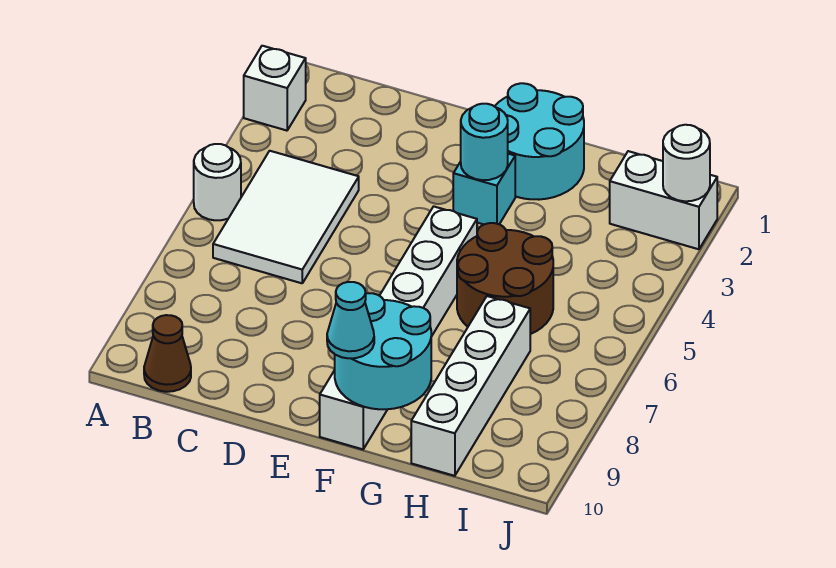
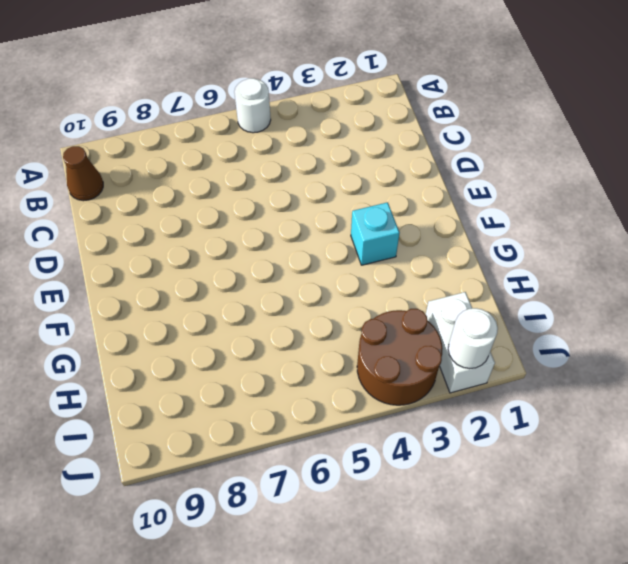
brown 2x2 round brick [357,309,443,405] -> brown 2x2 round brick moved to [457,223,553,334]
none -> white 1x1 brick [244,46,306,131]
none -> white 2x3 tile [213,151,359,283]
none -> cyan 2x2 round brick [495,83,584,200]

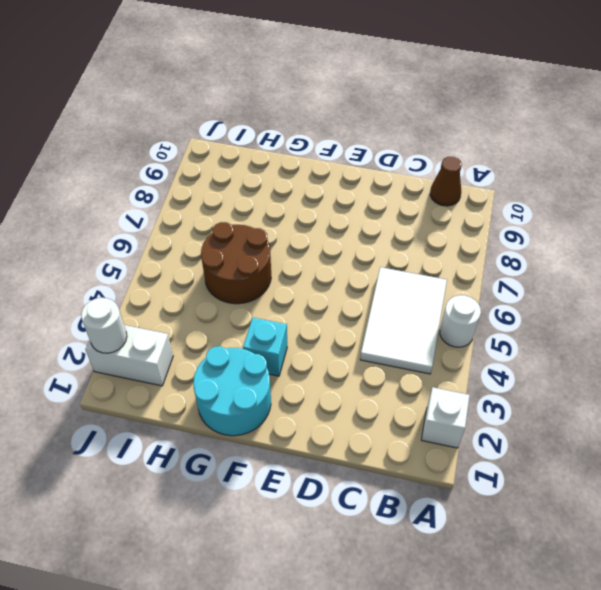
none -> white 1x6 brick [320,206,477,449]
none -> white 1x4 brick [411,296,530,476]
none -> cyan 1x1 round brick [461,104,508,180]

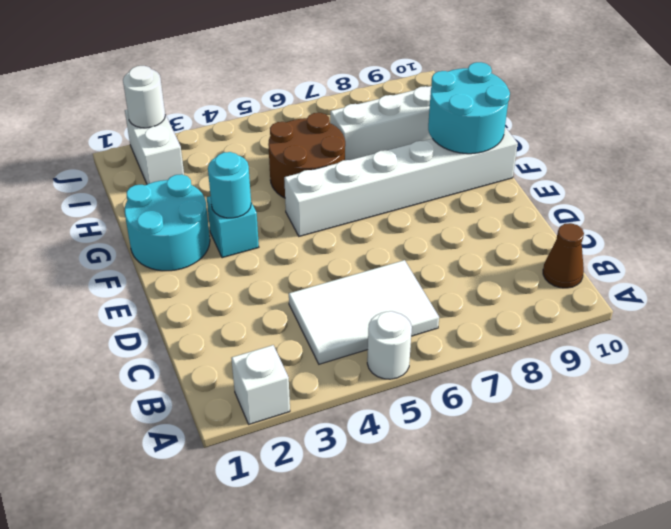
none -> cyan 1x1 cone [327,282,374,358]

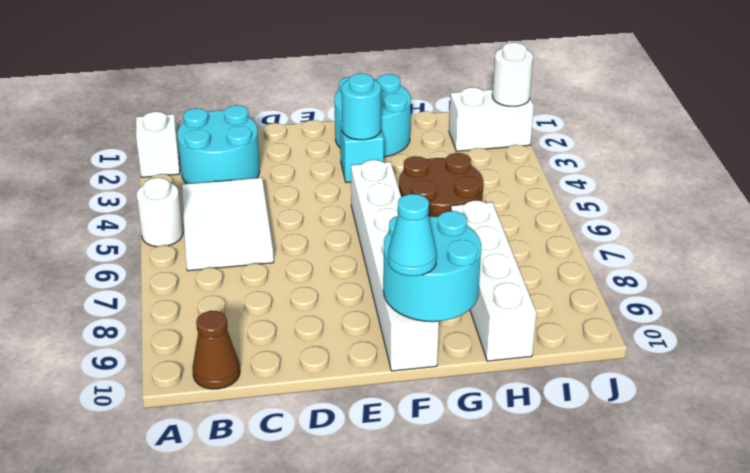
cyan 2x2 round brick [177,105,260,184] -> none

